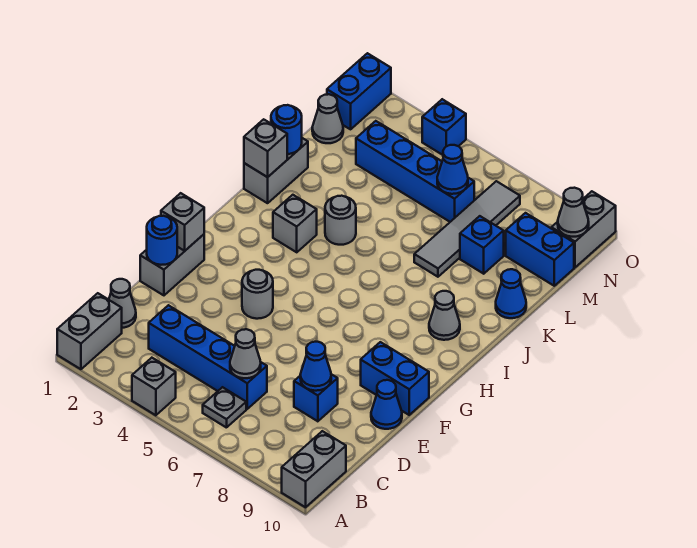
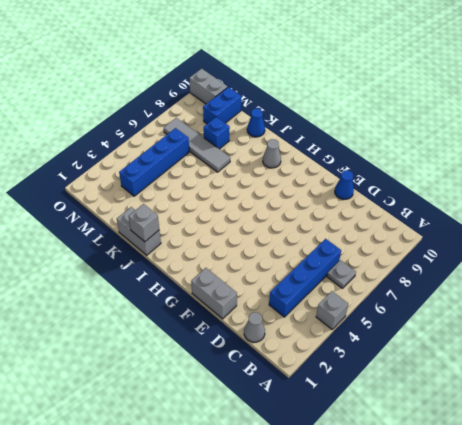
none -> grey 1x2 brick [57,293,122,369]
none -> grey 1x2 brick [282,431,346,507]
none -> blue 1x1 brick [294,374,338,421]
none -> grey 1x1 round brick [242,270,273,319]

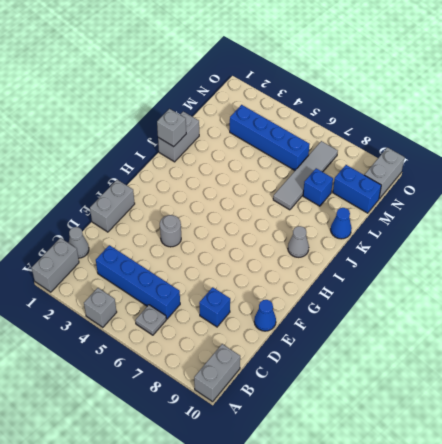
none -> blue 1x2 brick [361,342,429,415]
none -> grey 1x1 brick [273,195,317,252]
none -> grey 1x1 round brick [325,196,356,245]
none -> grey 1x1 cone [312,94,343,143]

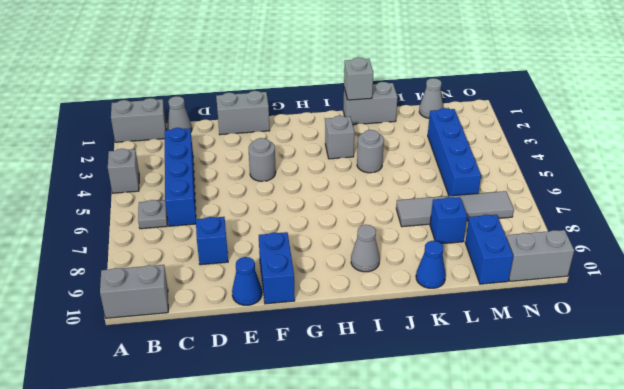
none -> blue 1x2 brick [327,53,391,129]
none -> blue 1x1 brick [422,99,466,155]
none -> grey 1x1 cone [230,329,261,378]
none -> blue 1x1 cone [300,342,331,391]

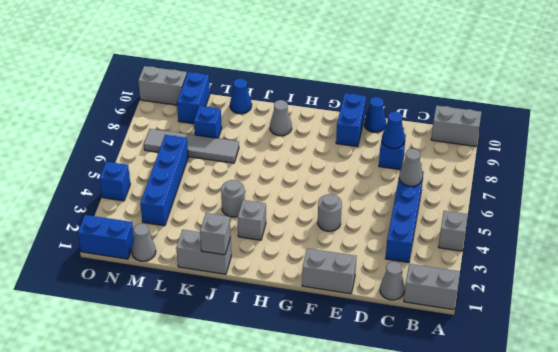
none -> grey 1x1 plate [203,387,246,428]
none -> blue 1x1 round brick [147,216,177,265]
none -> grey 1x1 brick [161,193,204,251]
none -> blue 1x1 round brick [271,105,302,154]

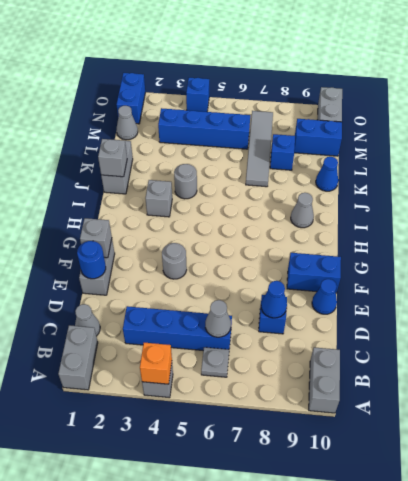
orange 1x1 brick [140,343,172,384] -> none
none -> blue 1x1 round brick [271,105,302,154]
none -> blue 1x1 cone [437,145,468,194]
none -> grey 1x1 cone [558,188,589,237]

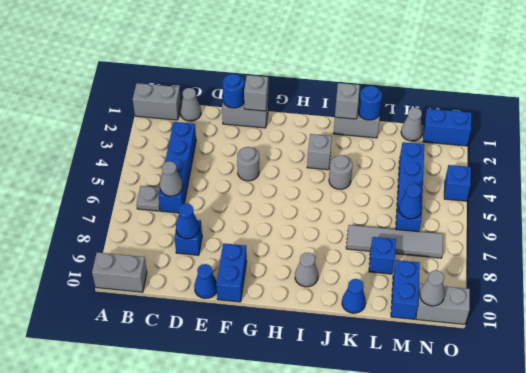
none -> grey 1x1 brick [132,358,176,415]

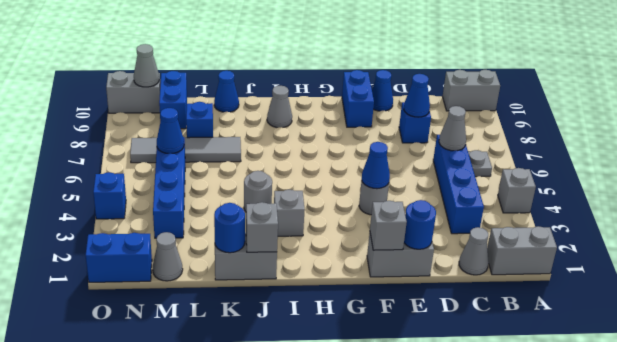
blue 1x1 cone [362,142,390,189] -> none

